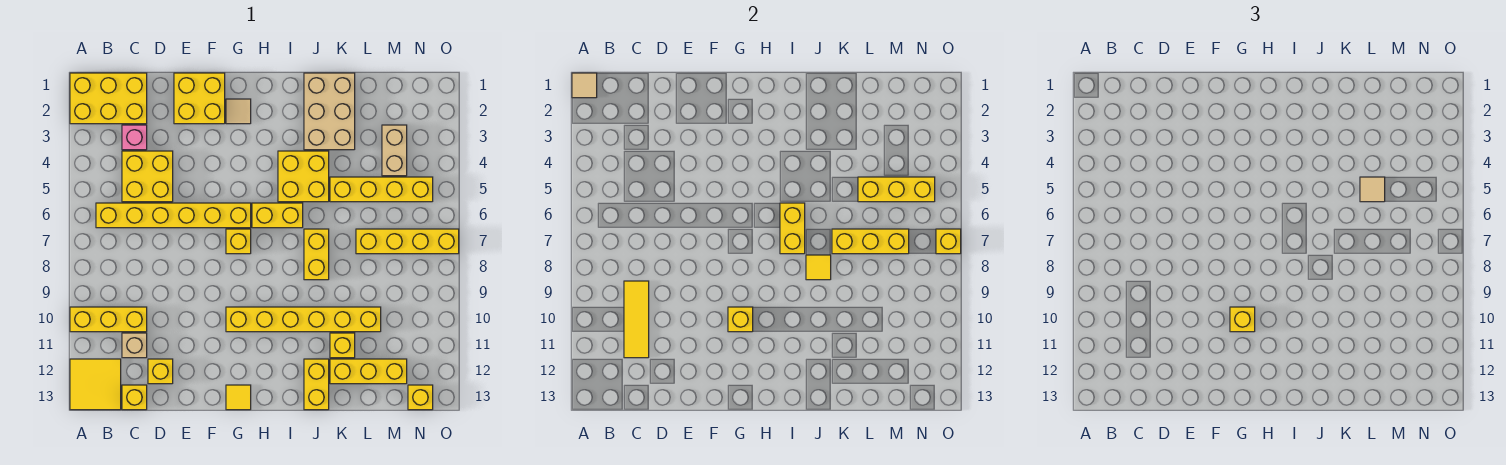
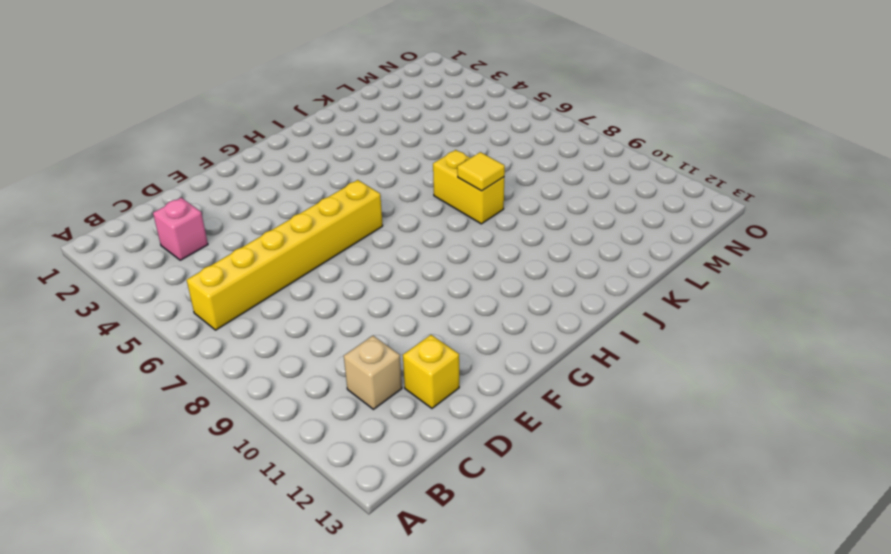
none -> yellow 2x3 brick [70,73,147,124]
none -> yellow 1x3 brick [70,307,147,332]
none -> yellow 2x2 tile [70,359,121,410]
none -> yellow 2x2 brick [122,151,173,202]

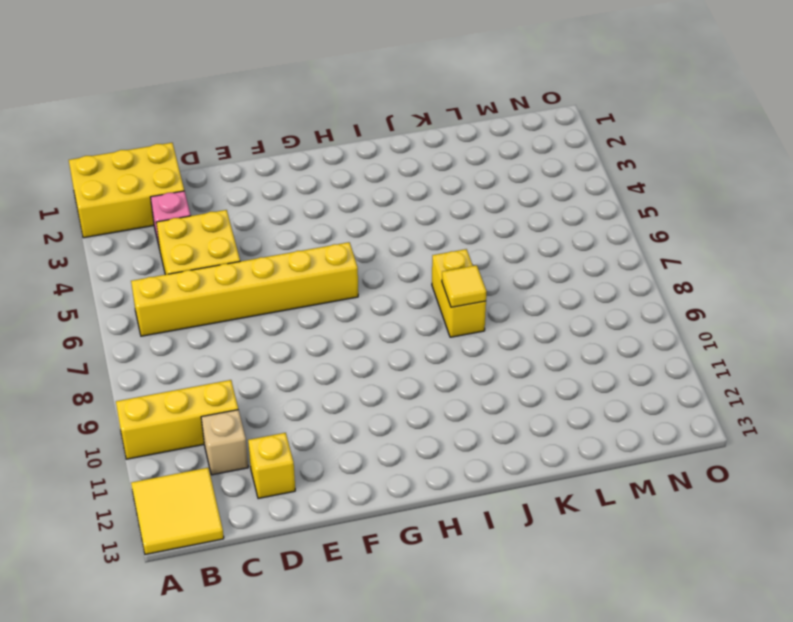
none -> yellow 1x1 brick [122,385,147,410]
none -> yellow 2x2 brick [174,73,225,124]
none -> tan 1x1 tile [226,99,251,124]
none -> yellow 1x1 brick [226,229,251,254]

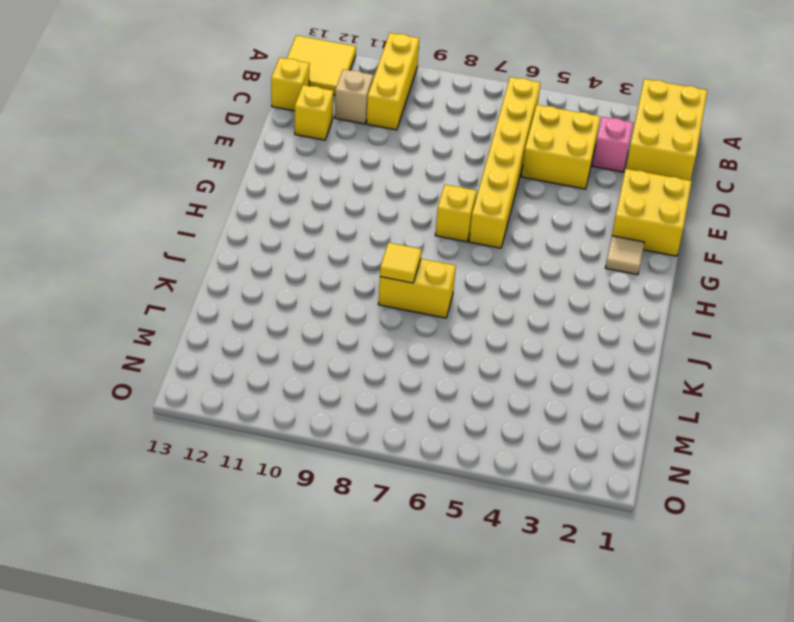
none -> yellow 1x6 brick [226,307,381,332]
none -> yellow 1x1 tile [226,385,251,410]
none -> yellow 1x2 brick [252,203,303,228]
none -> yellow 2x2 brick [278,151,329,202]

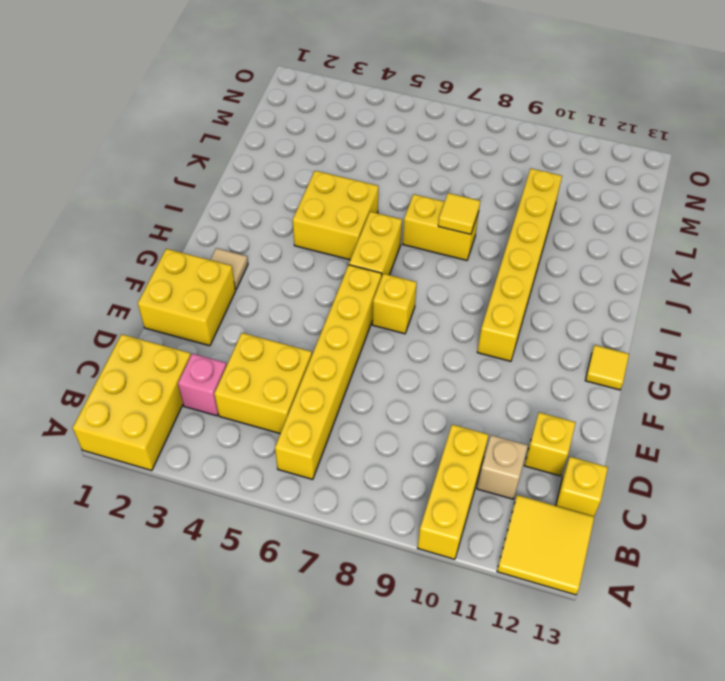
none -> tan 2x3 brick [304,73,355,150]
none -> yellow 1x2 brick [304,359,329,410]
none -> yellow 1x4 brick [330,177,433,202]
none -> yellow 1x1 brick [330,333,355,358]

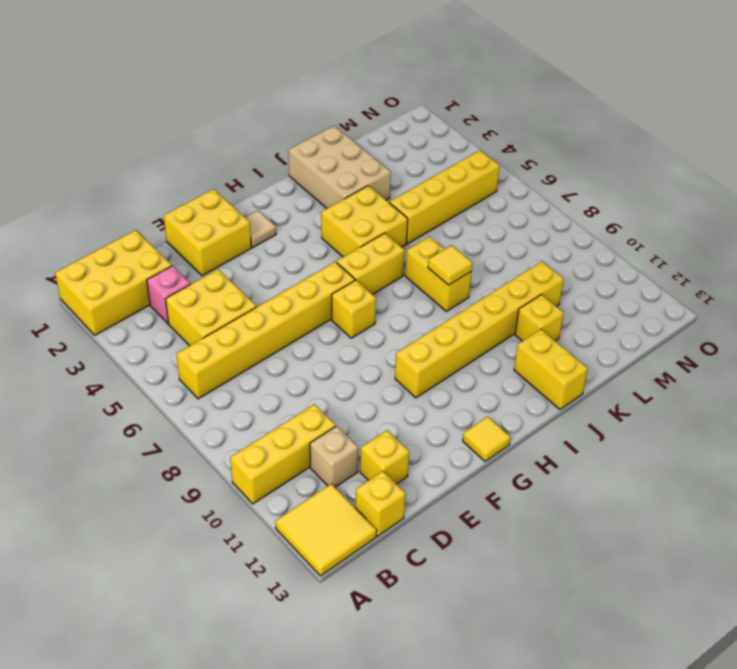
none -> yellow 1x3 brick [330,359,407,384]
none -> yellow 1x4 brick [356,229,459,254]
none -> tan 1x2 brick [382,125,407,176]
none -> yellow 1x1 brick [408,385,433,410]

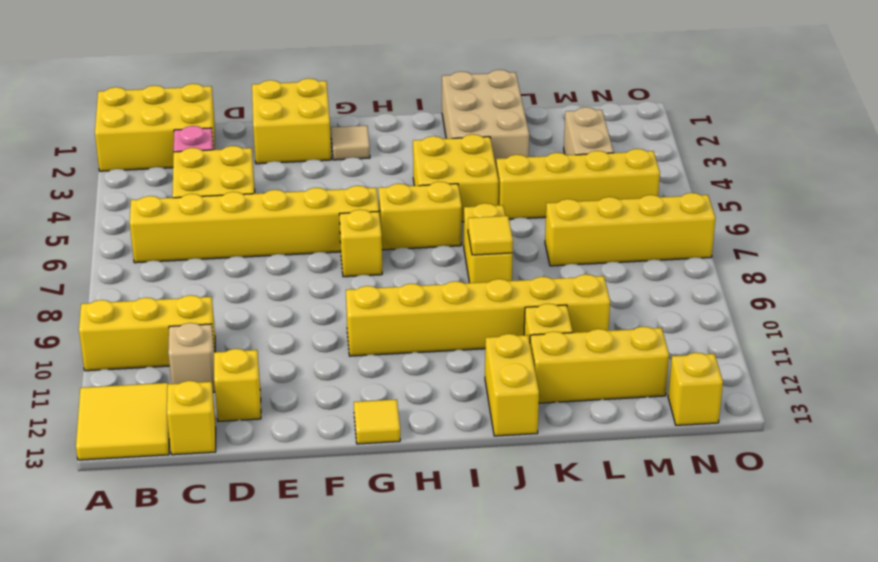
none -> tan 1x1 tile [572,73,597,98]
none -> yellow 1x3 tile [624,281,649,358]
none -> yellow 1x1 brick [728,307,753,332]
none -> yellow 1x2 brick [780,203,805,254]

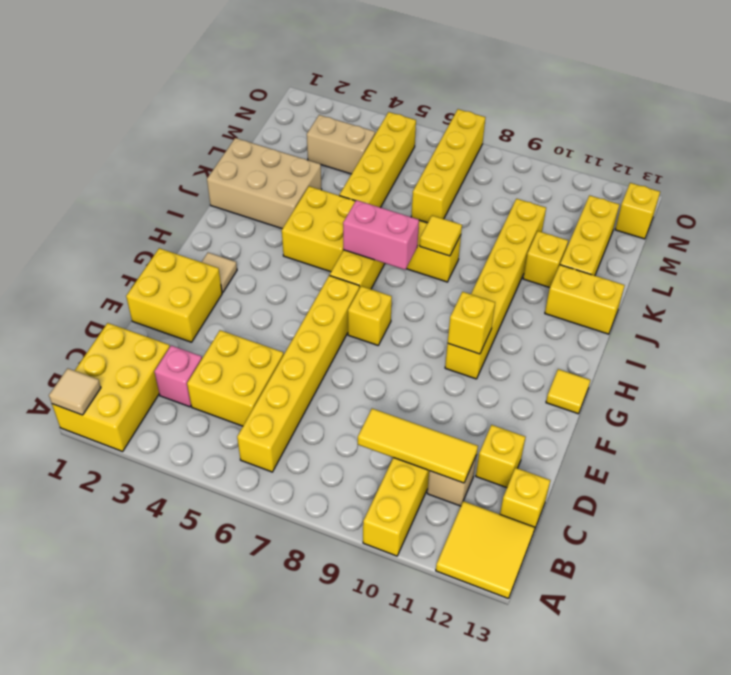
pink 1x2 brick [343,200,419,270] -> yellow 1x2 brick [780,203,805,254]
none -> yellow 1x3 brick [832,229,909,254]
none -> yellow 1x3 brick [858,177,935,202]
none -> yellow 1x1 brick [936,229,961,254]
none -> yellow 1x1 brick [1230,307,1255,332]

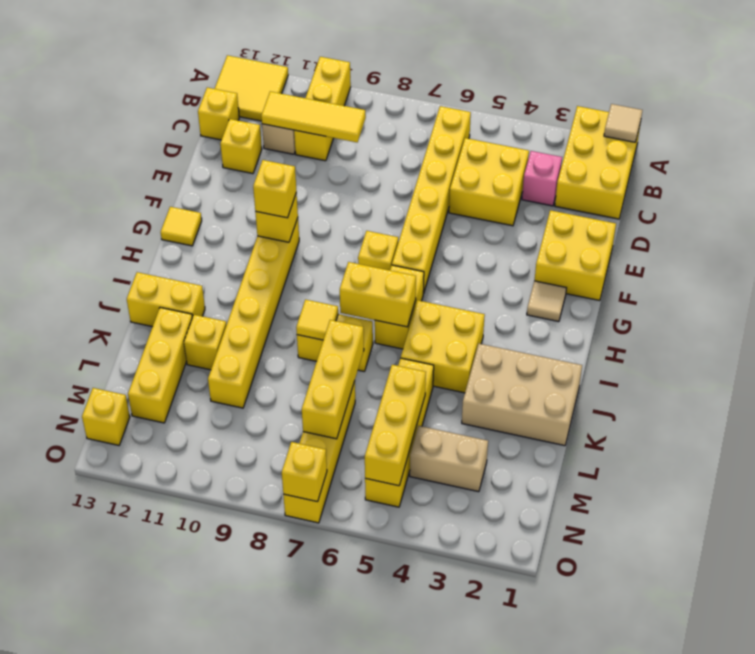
none -> tan 1x1 tile [1360,177,1385,202]

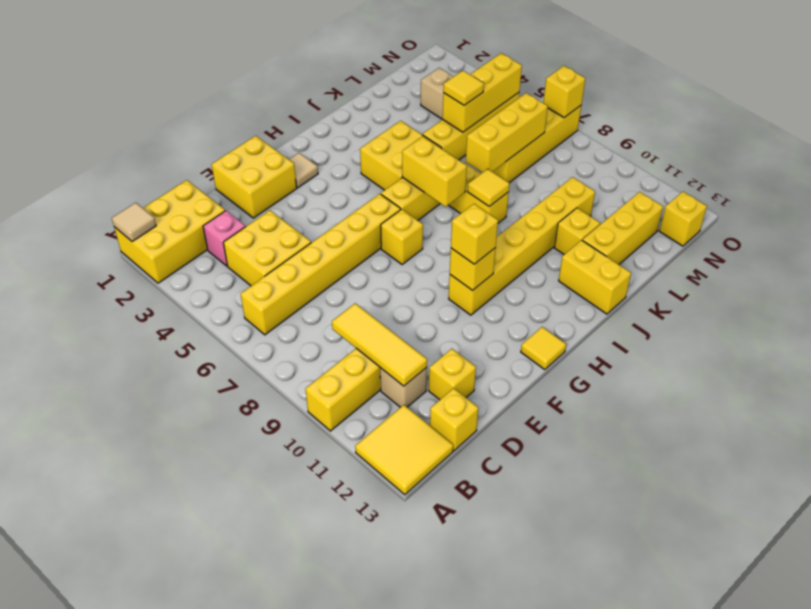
yellow 1x1 tile [443,71,484,105] -> tan 1x1 tile [1360,177,1385,202]
none -> tan 2x3 brick [304,73,355,150]

